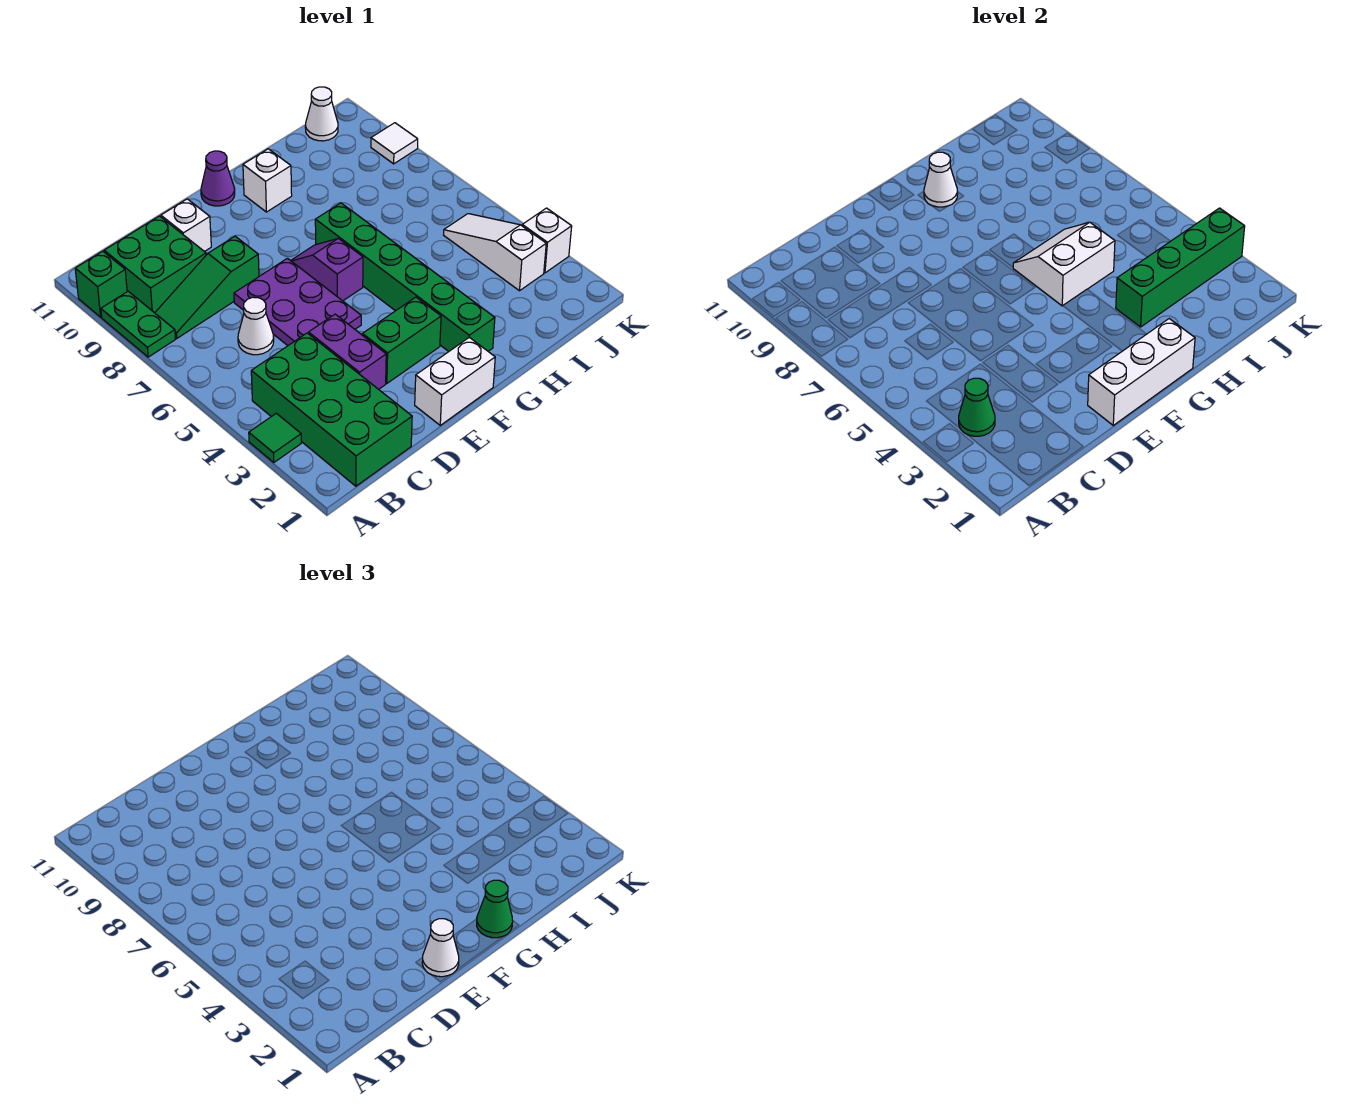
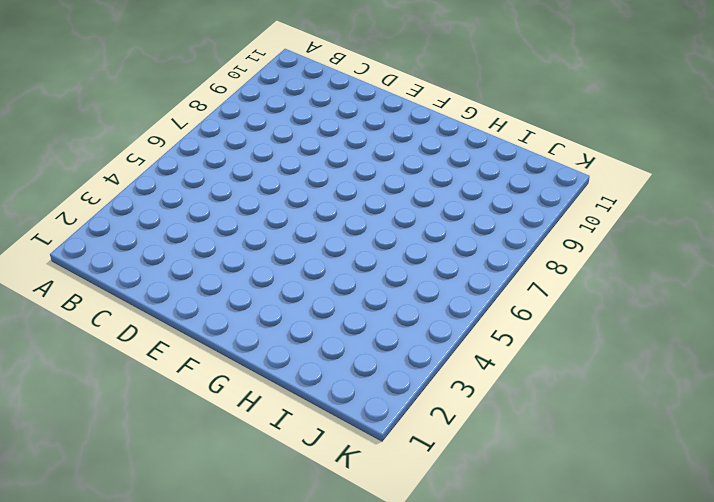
none -> green 1x1 tile [249,413,301,462]
none -> green 1x2 plate [101,291,175,357]
none -> green 1x1 brick [75,251,127,317]

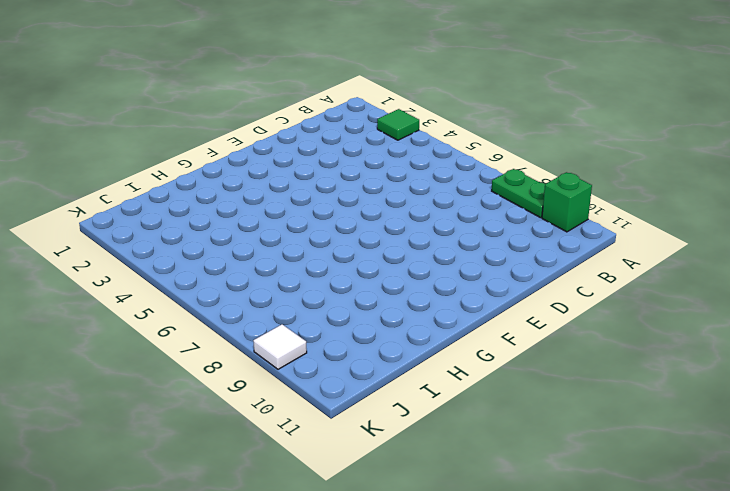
none -> green 2x4 brick [251,333,412,486]
none -> green 1x3 slope [155,236,259,338]
none -> green 2x2 brick [104,216,206,313]

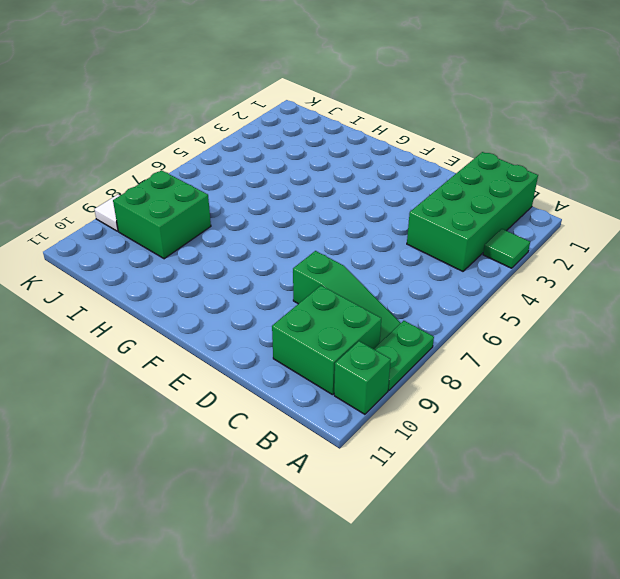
green 2x2 brick [113,170,211,259] -> none
none -> white 1x1 cone [238,297,274,355]
none -> purple 1x2 brick [309,314,386,389]
none -> purple 2x3 plate [234,258,361,346]

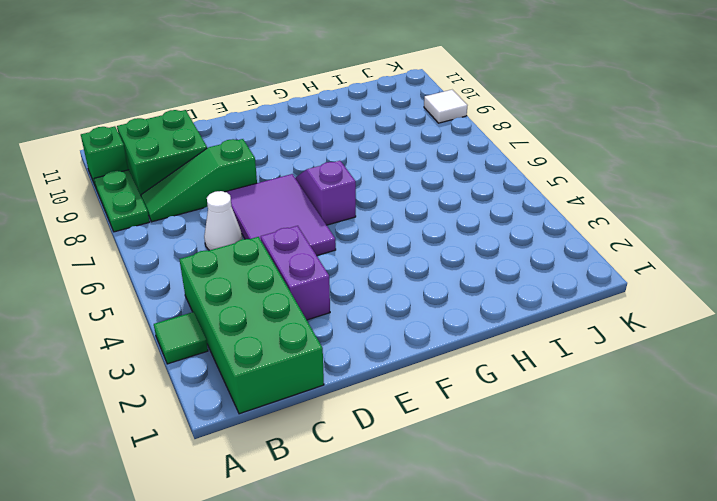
purple 2x3 tile [226,174,336,256] -> purple 2x3 plate [234,258,361,346]
none -> white 1x1 brick [161,199,211,252]
none -> white 1x2 brick [415,337,495,425]
none -> green 1x2 brick [362,297,441,383]

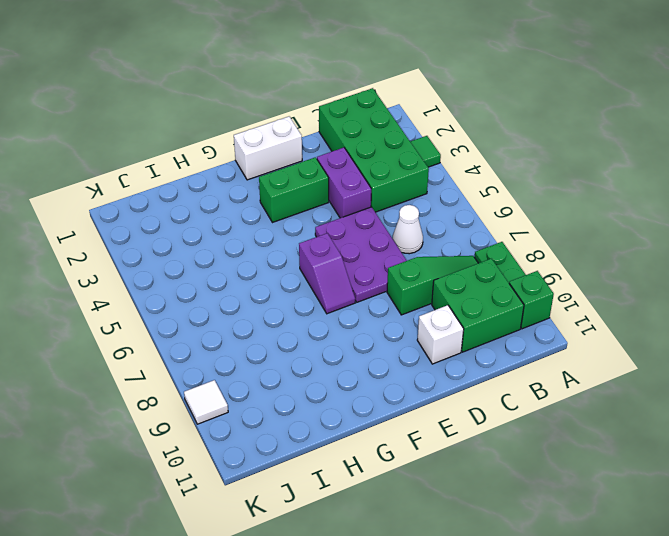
none -> purple 1x1 cone [201,151,235,206]
none -> green 1x6 brick [315,203,495,351]
none -> white 1x1 brick [243,149,292,212]

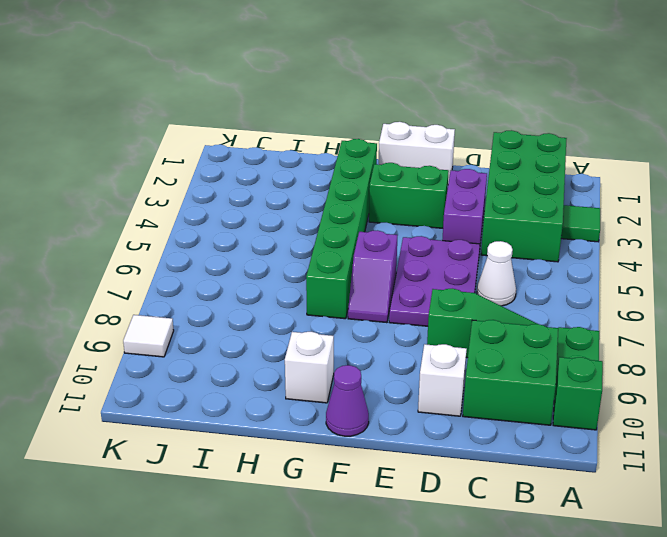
none -> white 1x3 slope [444,214,546,291]
none -> white 1x1 cone [305,87,338,141]
none -> white 1x1 brick [522,208,572,273]

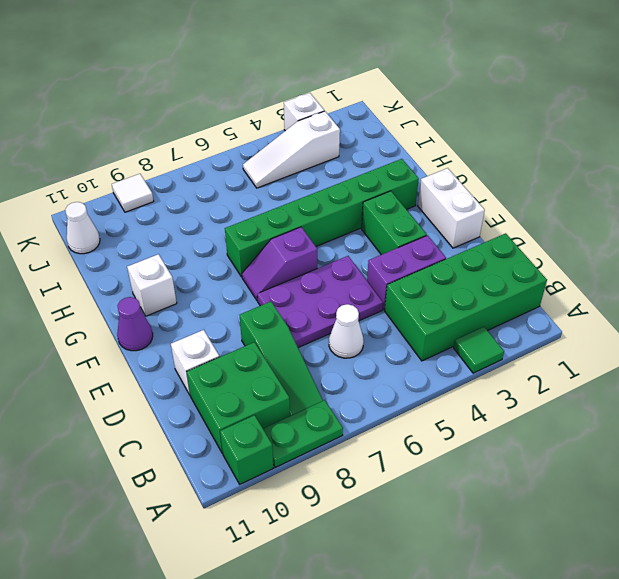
none -> green 1x1 cone [959,378,995,436]
none -> white 1x3 brick [1088,319,1195,425]
none -> white 2x2 slope [1013,222,1115,306]

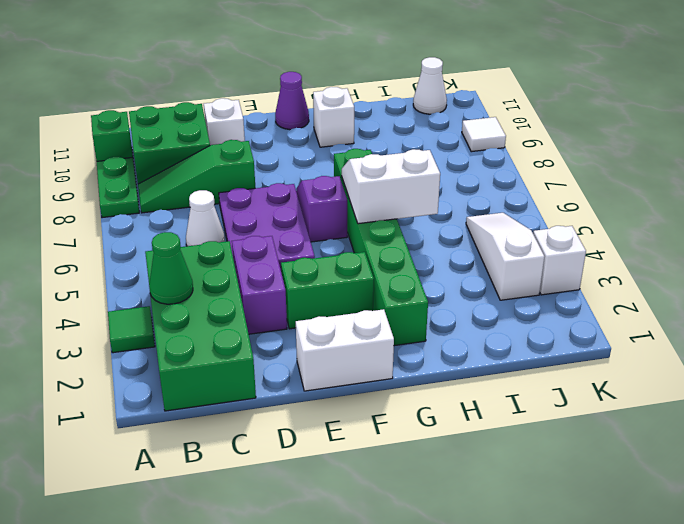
none -> white 1x3 brick [1088,319,1195,425]
none -> white 1x1 cone [924,152,958,207]
none -> green 1x4 brick [1116,208,1245,327]

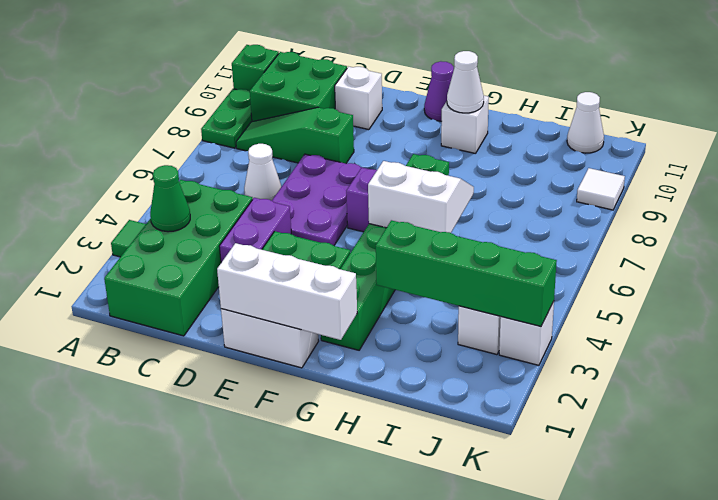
none -> white 1x1 cone [422,919,459,977]
none -> green 1x1 cone [477,880,513,938]

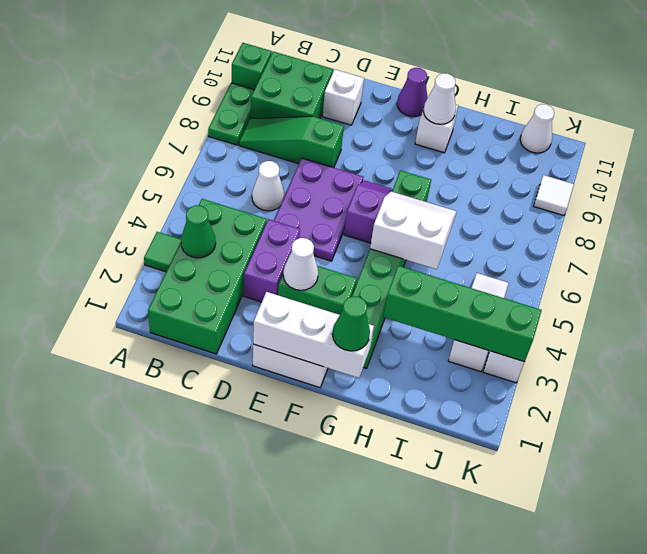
white 1x1 cone [283,238,318,290] -> white 1x1 cone moved to [422,919,459,977]

